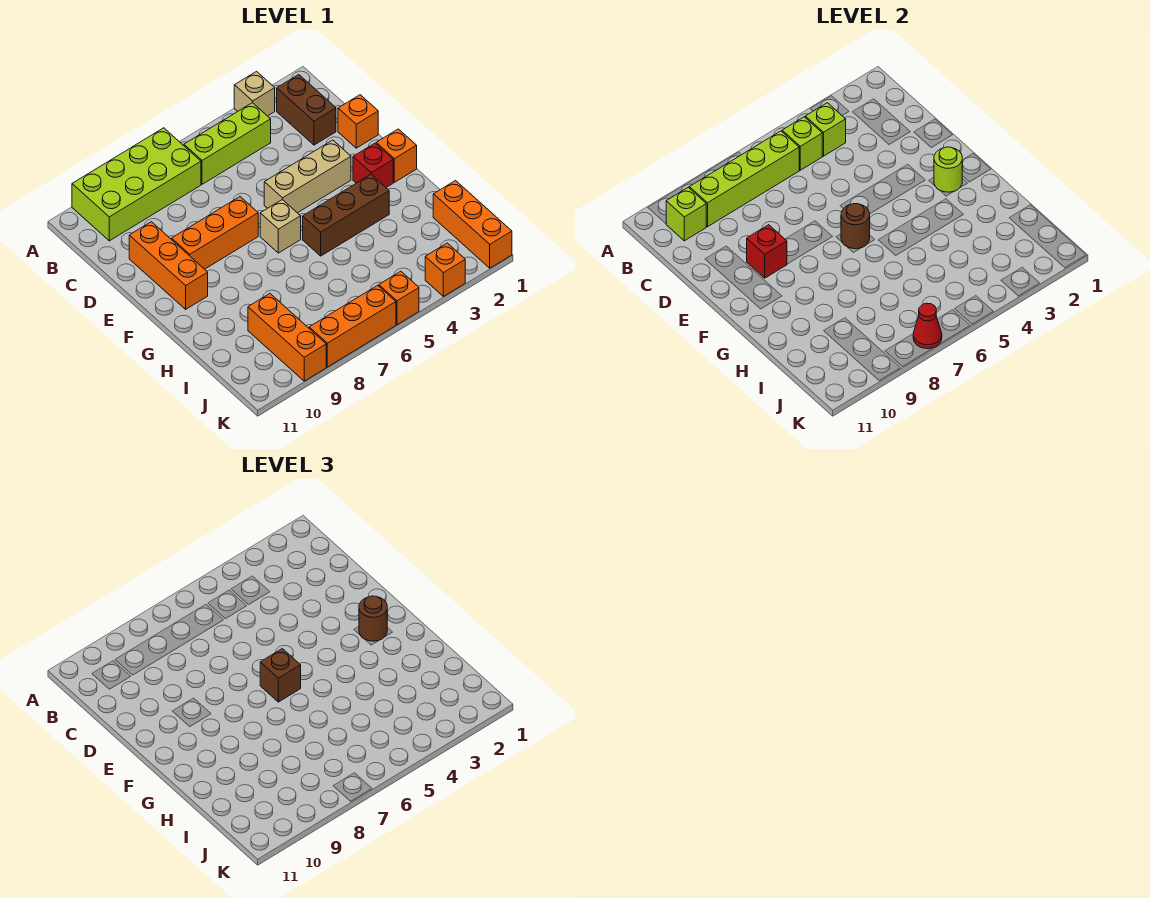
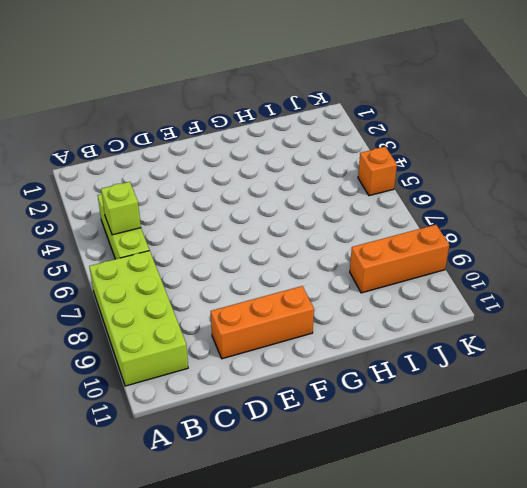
none -> tan 1x1 brick [234,72,275,116]
none -> brown 1x2 brick [277,75,336,145]
none -> orange 1x1 brick [338,95,378,148]

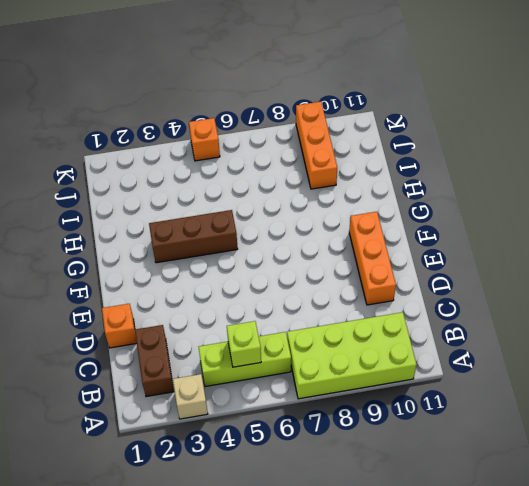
none -> tan 1x3 brick [264,140,351,213]
none -> orange 1x3 brick [172,197,258,269]
none -> orange 1x1 brick [376,129,417,182]

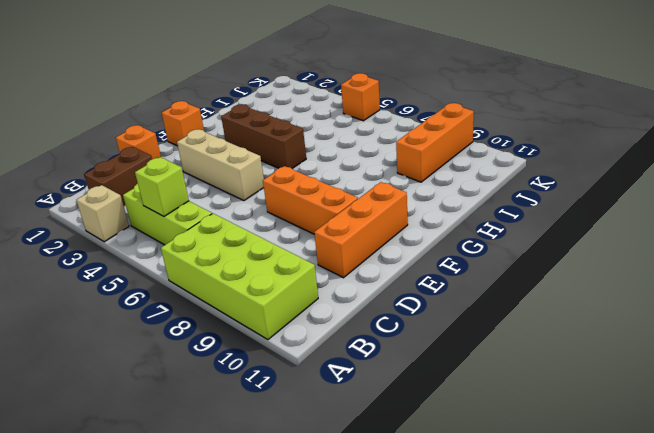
none -> red 1x1 brick [353,143,393,188]
none -> tan 1x1 brick [260,200,301,253]
none -> orange 1x3 brick [433,181,512,268]

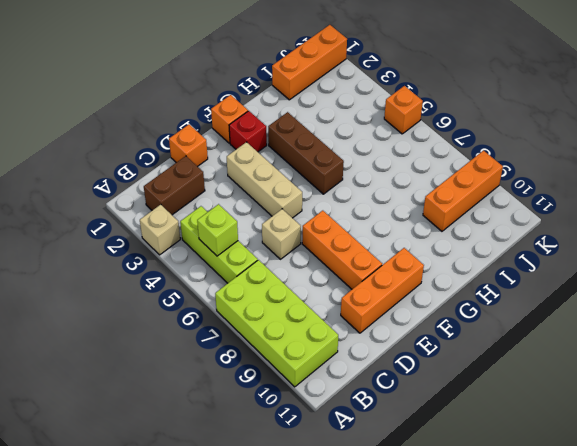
tan 1x1 brick [262,209,301,259] -> tan 1x1 brick moved to [260,200,301,253]
none -> orange 1x1 brick [425,243,465,296]
none -> orange 1x3 brick [309,285,396,367]
none -> lime 1x1 brick [805,103,846,156]

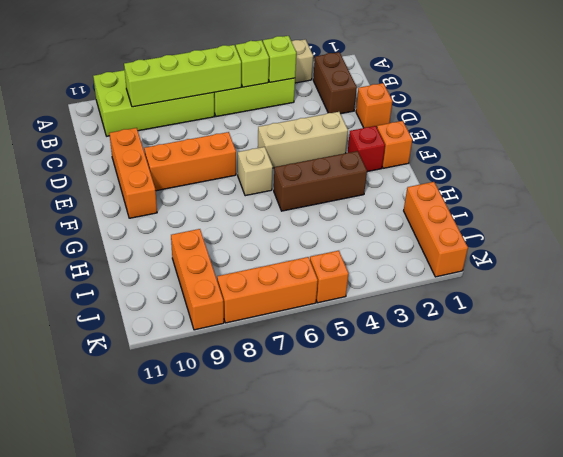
none -> orange 1x1 brick [425,243,465,296]
none -> lime 1x1 brick [666,187,706,241]
none -> red 1x1 brick [747,225,787,278]

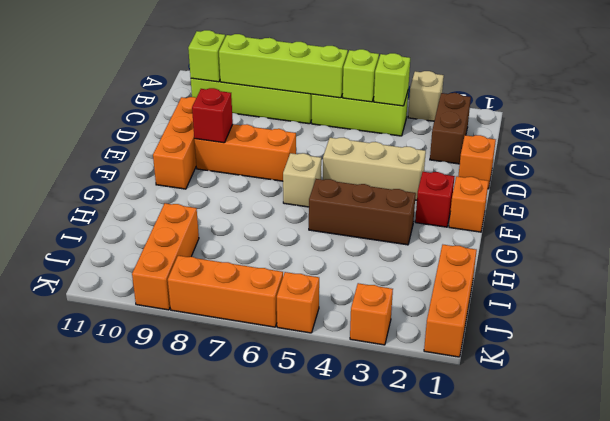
none -> lime 1x1 round brick [934,147,962,192]
none -> brown 1x1 round brick [841,204,870,249]
none -> red 1x1 cone [913,303,942,349]

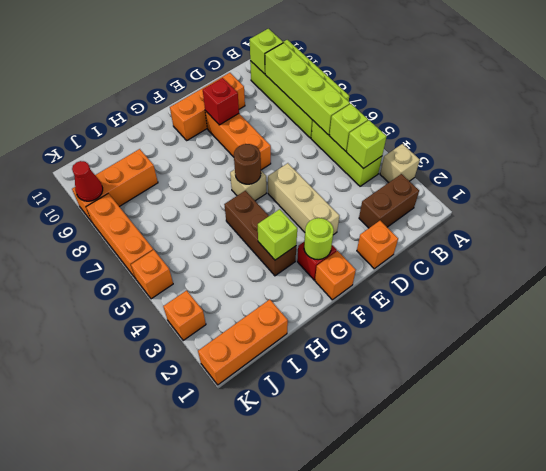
lime 1x1 brick [258,209,297,260] -> none
red 1x1 cone [72,161,103,201] -> red 1x1 cone moved to [913,303,942,349]
none -> brown 1x1 round brick [359,596,387,641]
none -> brown 1x1 brick [260,649,301,702]

